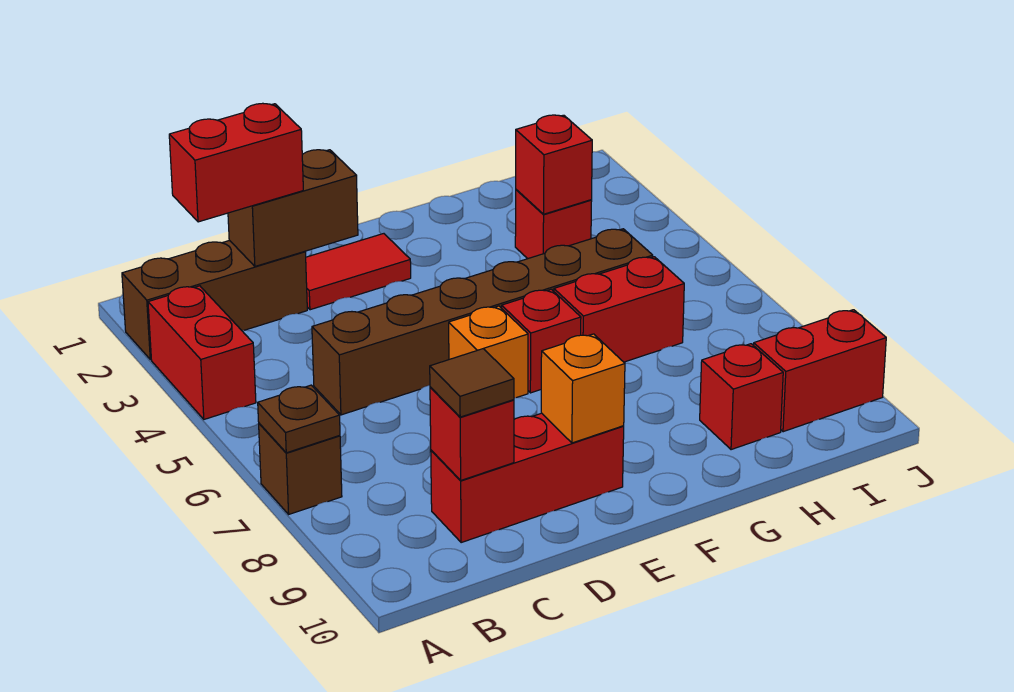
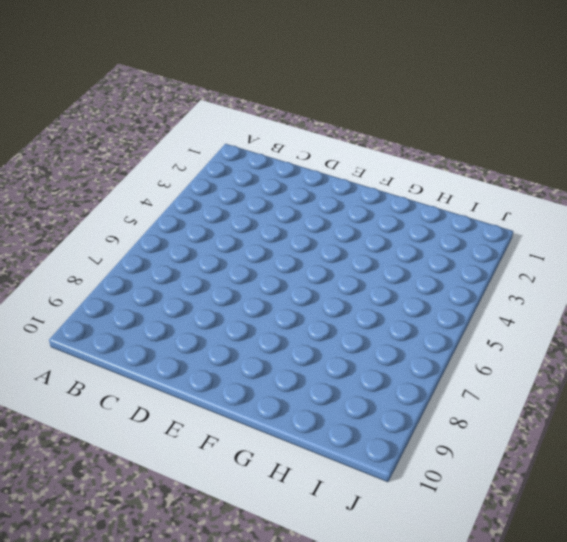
none -> brown 1x3 brick [122,240,307,360]
none -> red 1x2 brick [148,286,256,419]
none -> brown 1x1 brick [259,423,342,514]

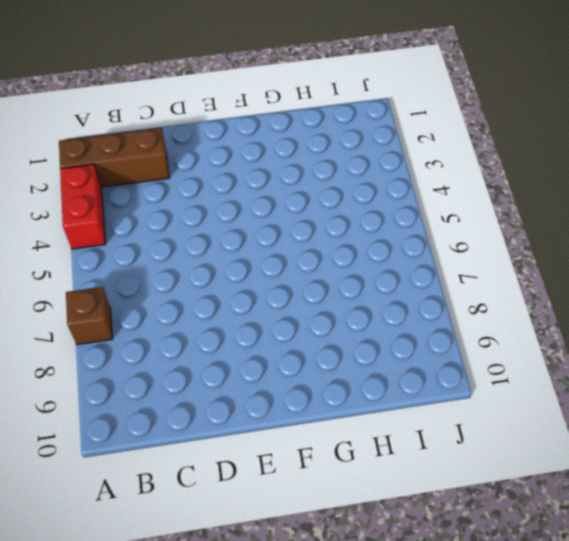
none -> brown 1x6 brick [312,229,653,415]
none -> red 1x3 brick [431,413,624,543]
none -> red 1x2 tile [306,234,411,310]

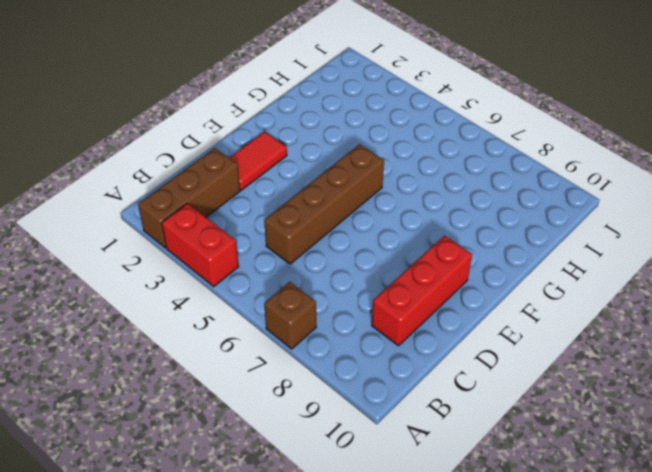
brown 1x4 brick [264,144,384,264] -> brown 1x6 brick [312,229,653,415]
none -> orange 1x1 brick [449,306,528,398]
none -> red 1x1 brick [502,289,581,393]
none -> red 1x2 brick [554,257,684,362]

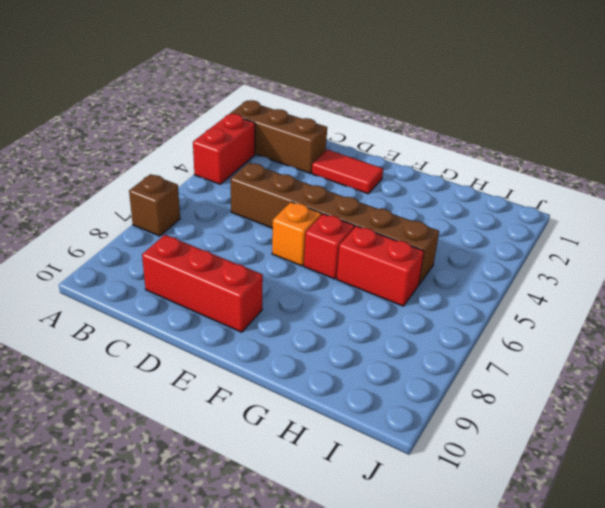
none -> red 1x1 brick [515,190,592,259]
none -> red 1x1 brick [700,344,783,450]
none -> red 1x2 brick [754,310,886,432]

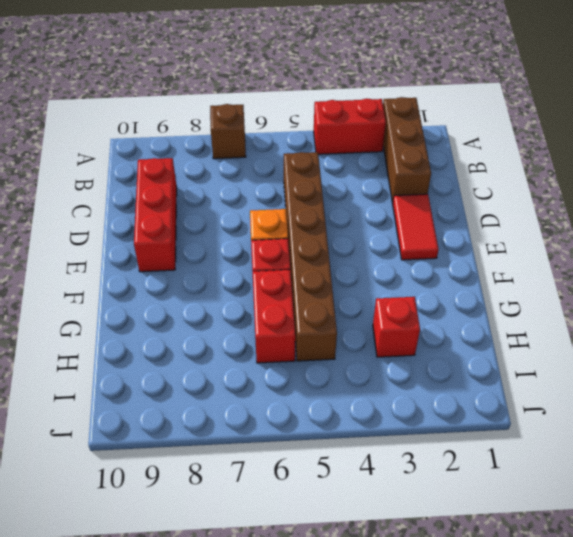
none -> red 1x1 brick [700,344,783,450]
none -> red 1x2 brick [754,310,886,432]
none -> brown 1x1 plate [258,385,340,453]

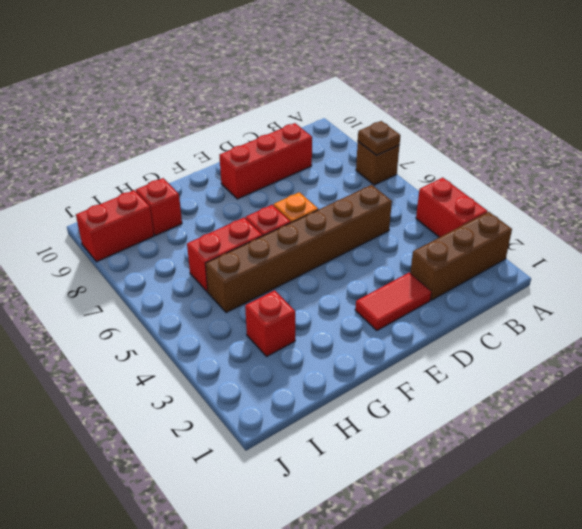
none -> brown 1x2 brick [228,150,358,266]
none -> red 1x1 brick [430,387,514,480]
none -> orange 1x1 brick [541,334,625,443]

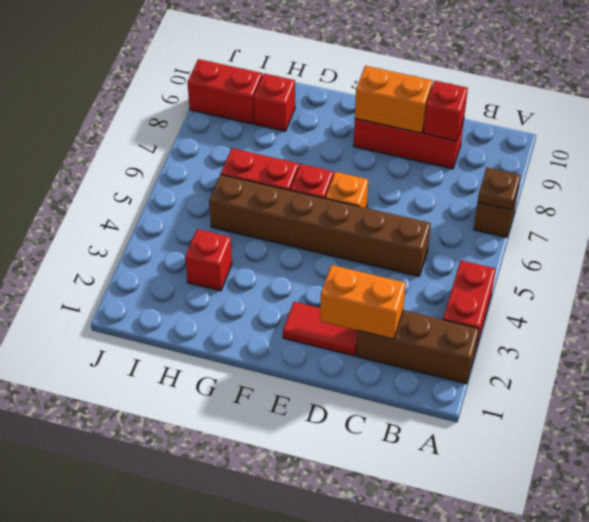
orange 1x2 brick [320,265,406,339] -> brown 1x2 brick [228,150,358,266]
orange 1x2 brick [355,66,433,133] -> orange 1x1 brick [541,334,625,443]
none -> red 1x1 brick [516,115,592,214]
none -> red 1x2 brick [169,103,303,222]
none -> brown 1x1 tile [430,349,514,417]

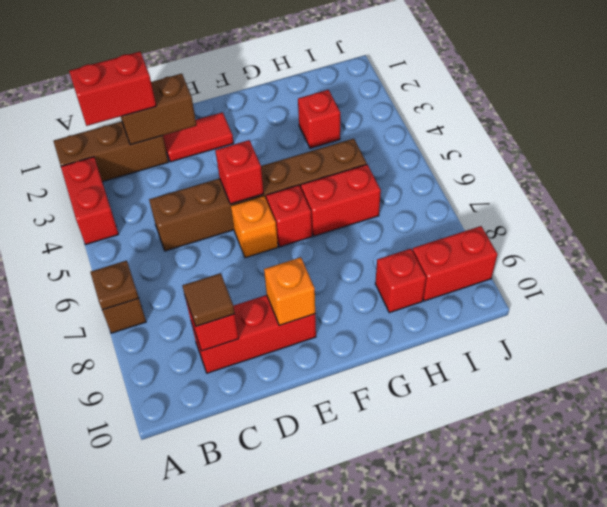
red 1x1 brick [215,140,264,204] -> red 1x1 brick moved to [516,115,592,214]

